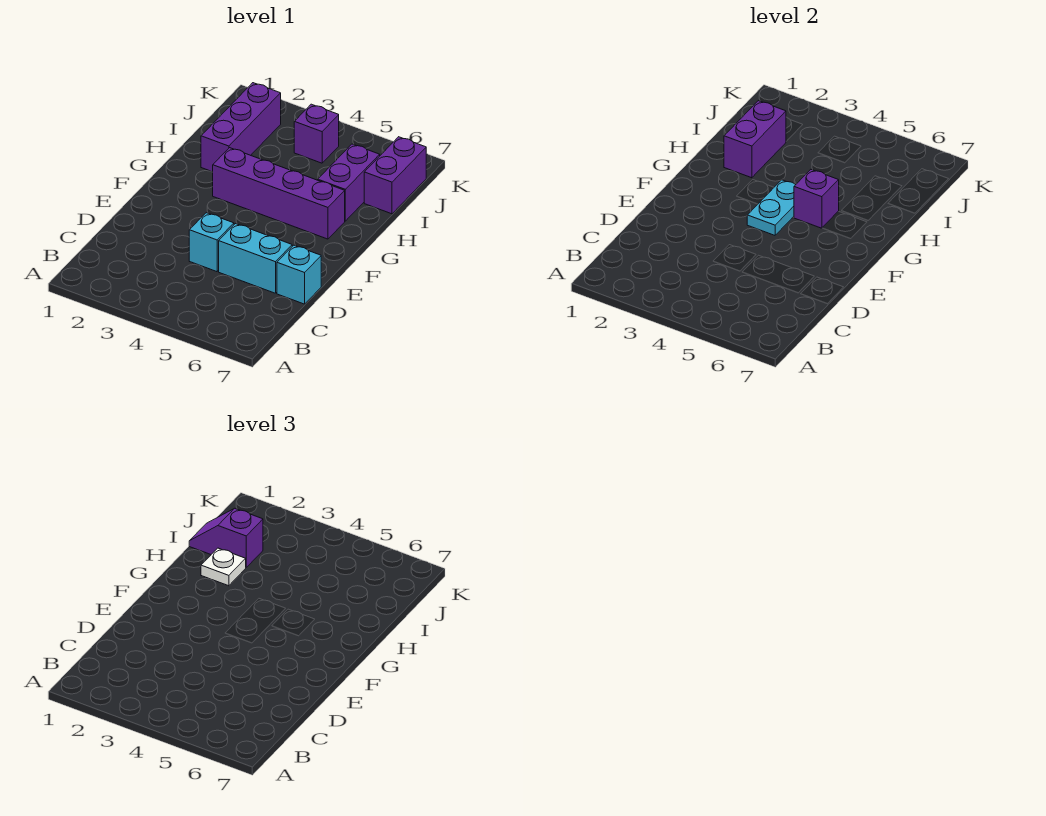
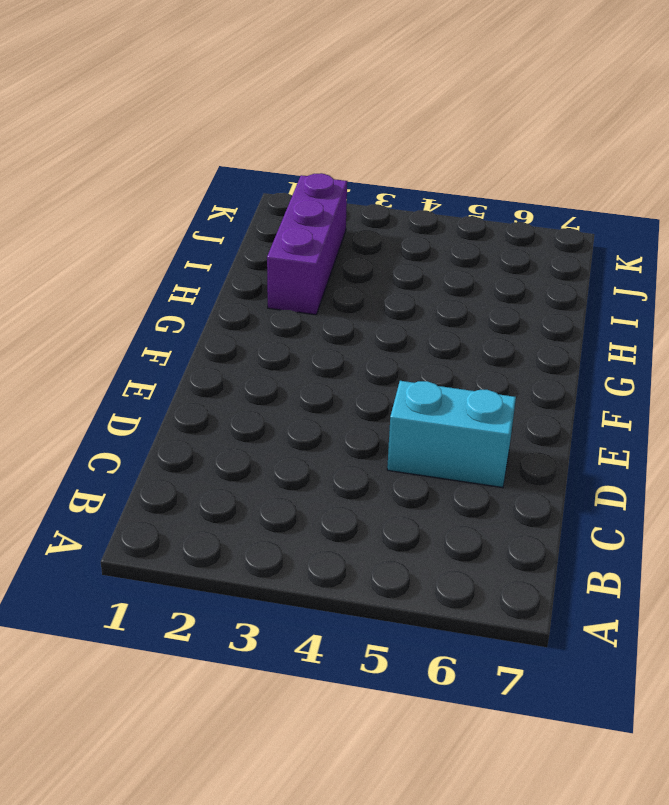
none -> cyan 1x1 brick [189,213,234,272]
none -> cyan 1x1 brick [277,245,321,304]
none -> purple 1x4 brick [213,148,345,239]

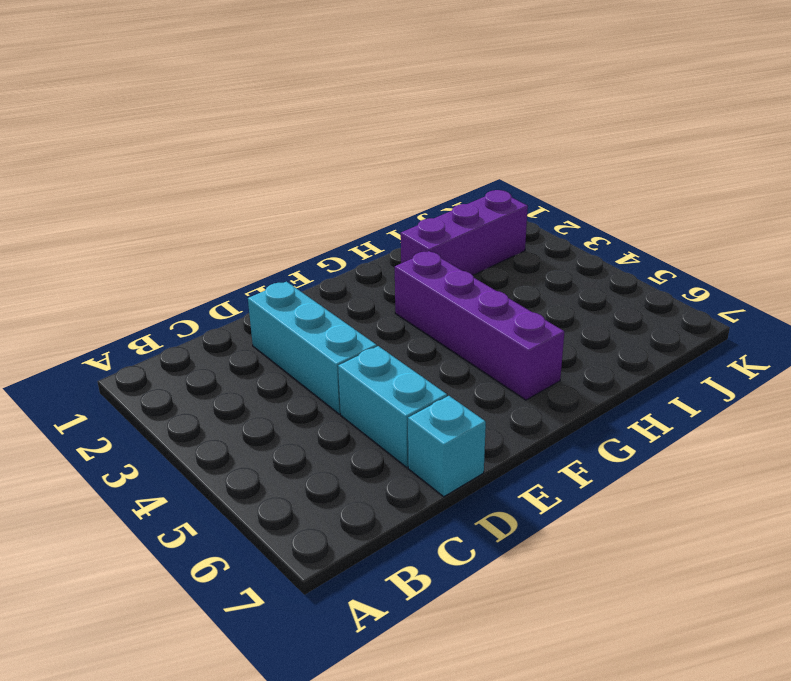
cyan 1x3 brick [248,282,377,414] -> cyan 1x1 brick [189,213,234,272]
none -> purple 1x2 brick [318,144,380,221]
none -> purple 1x2 brick [364,137,426,214]
none -> purple 1x1 brick [294,104,339,163]

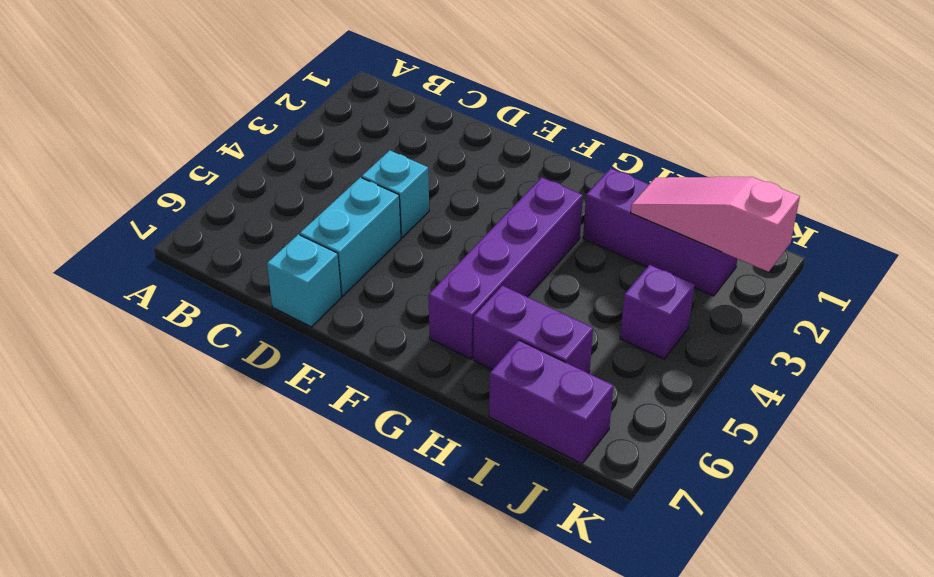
pink 1x3 slope [631,177,800,272] -> purple 1x2 brick [724,101,786,178]
none -> cyan 1x2 plate [747,180,796,235]
none -> purple 1x1 brick [794,170,839,228]
none -> white 1x1 plate [201,548,246,586]

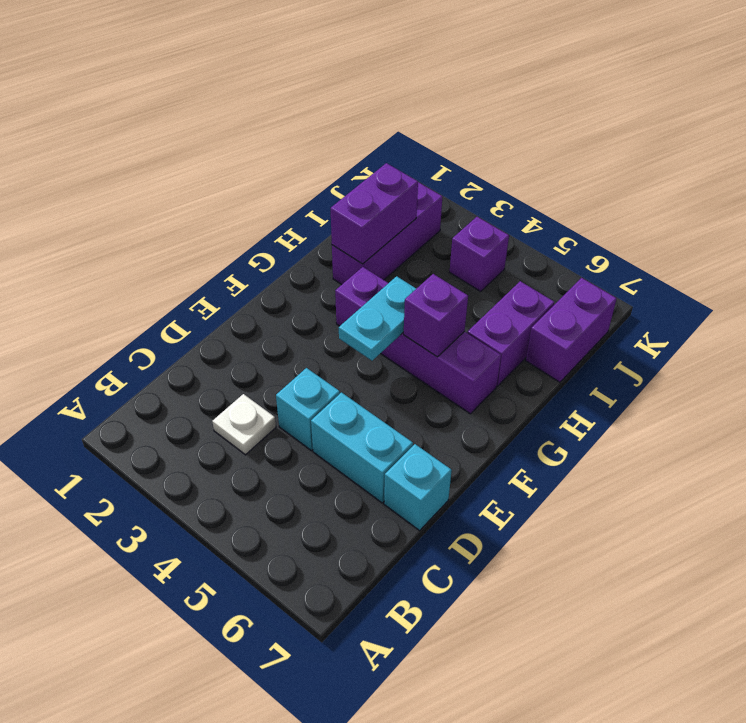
white 1x1 plate [212,394,276,455] -> white 1x1 plate moved to [201,548,246,586]
none -> purple 1x2 slope [189,508,263,567]

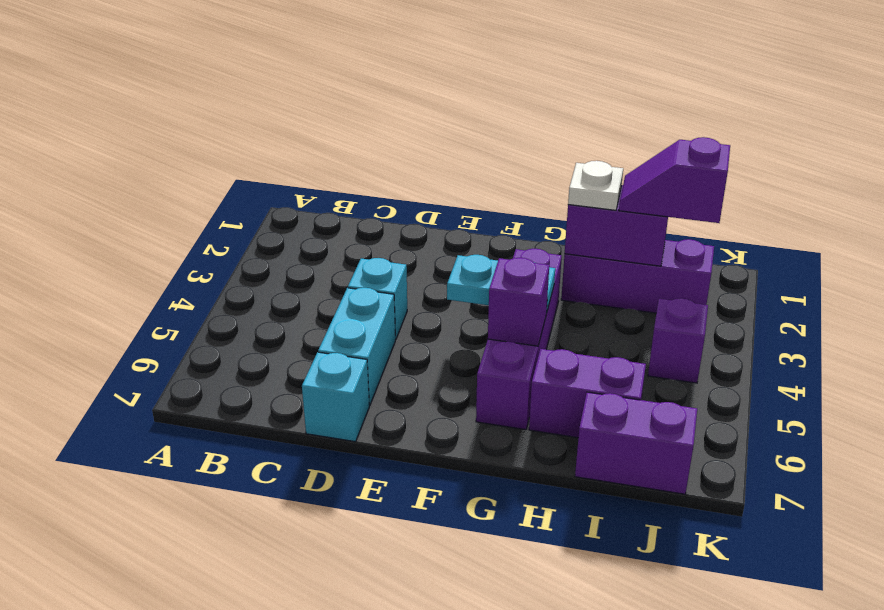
purple 1x2 slope [619,137,730,223] -> purple 1x2 slope turned to [189,508,263,567]

